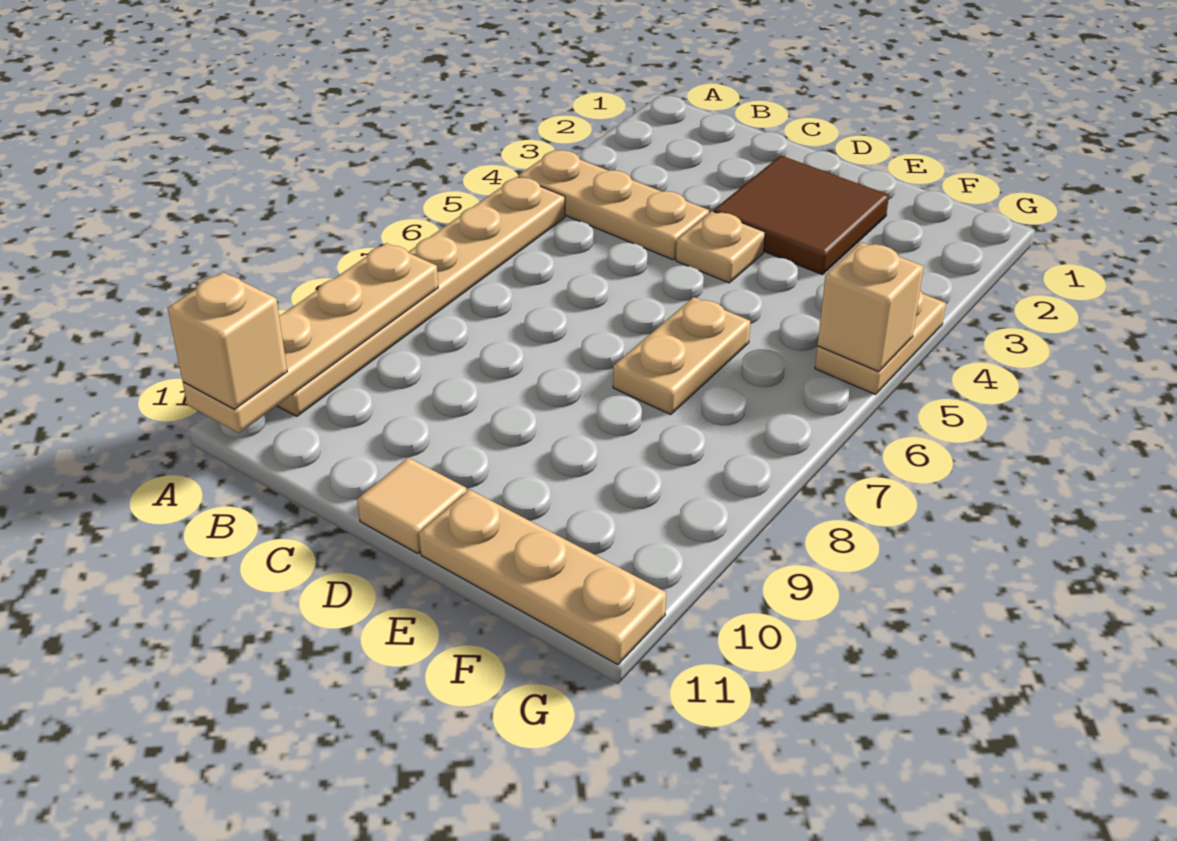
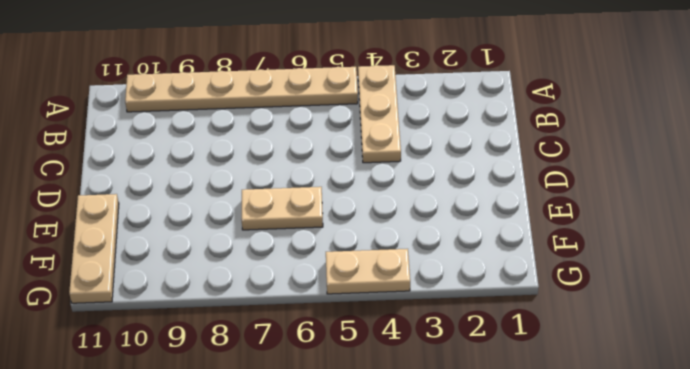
none -> brown 2x2 tile [714,155,889,275]
none -> tan 1x1 plate [676,211,765,283]

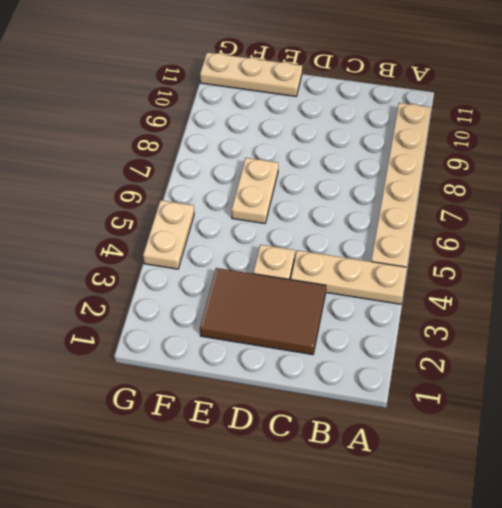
brown 2x3 tile [200,268,326,355] -> brown 2x2 tile [714,155,889,275]
none -> tan 1x1 tile [357,457,467,554]
none -> tan 1x4 plate [183,243,438,433]

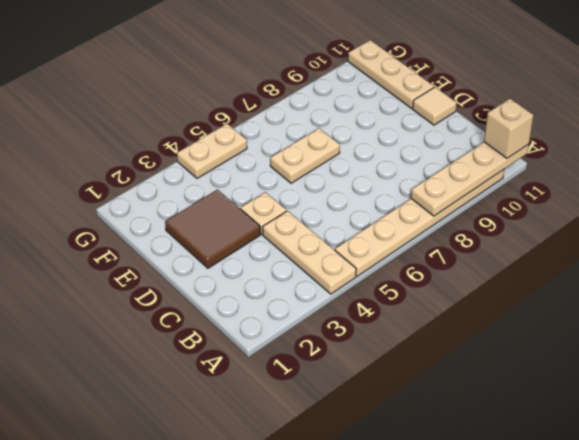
none -> tan 1x1 brick [817,242,924,372]

